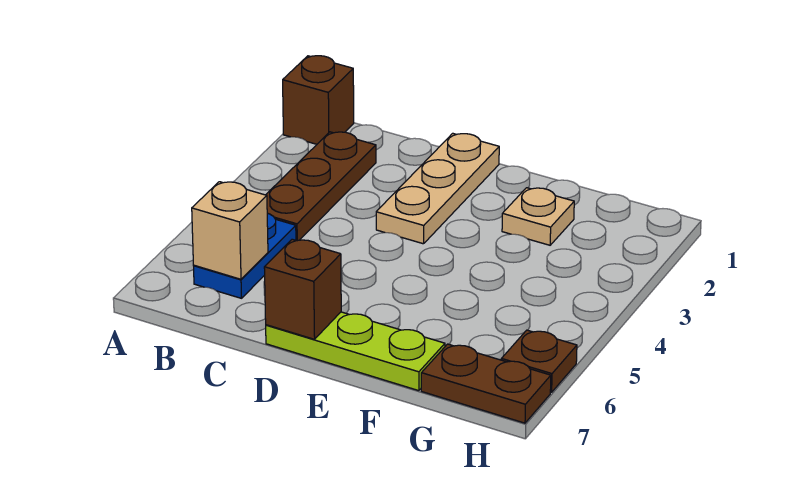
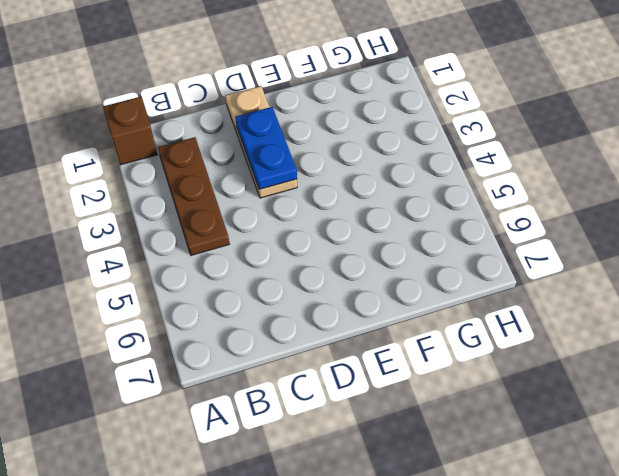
blue 1x2 plate [235,107,297,189] -> blue 1x2 plate moved to [194,213,296,298]
none -> lime 1x3 plate [266,312,445,391]
none -> tan 1x1 plate [502,188,574,245]

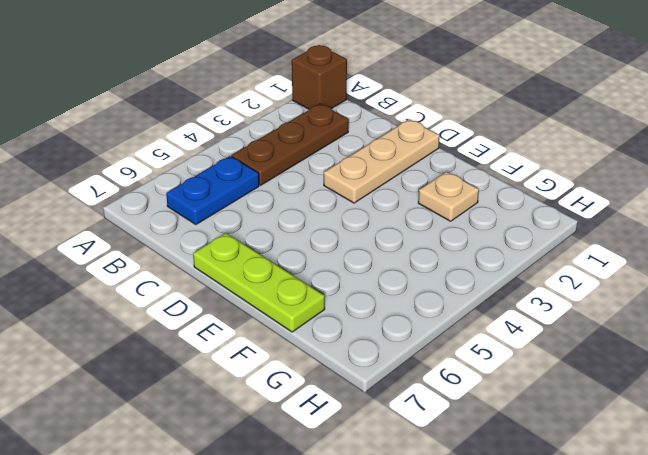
none -> brown 1x2 plate [421,344,551,423]
none -> brown 1x1 plate [501,330,577,392]

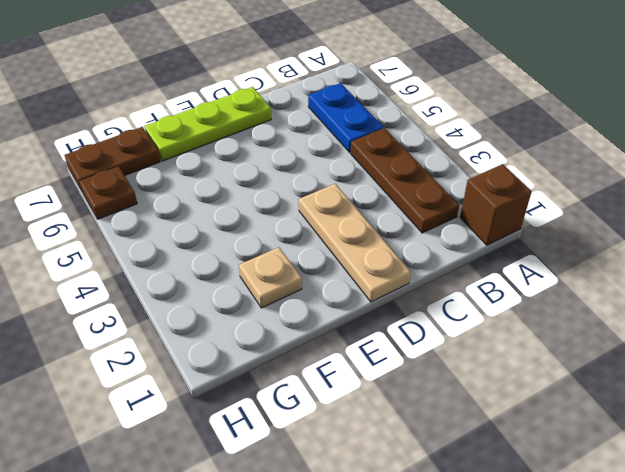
none -> tan 1x1 brick [192,182,268,279]
none -> brown 1x1 brick [264,239,341,339]

